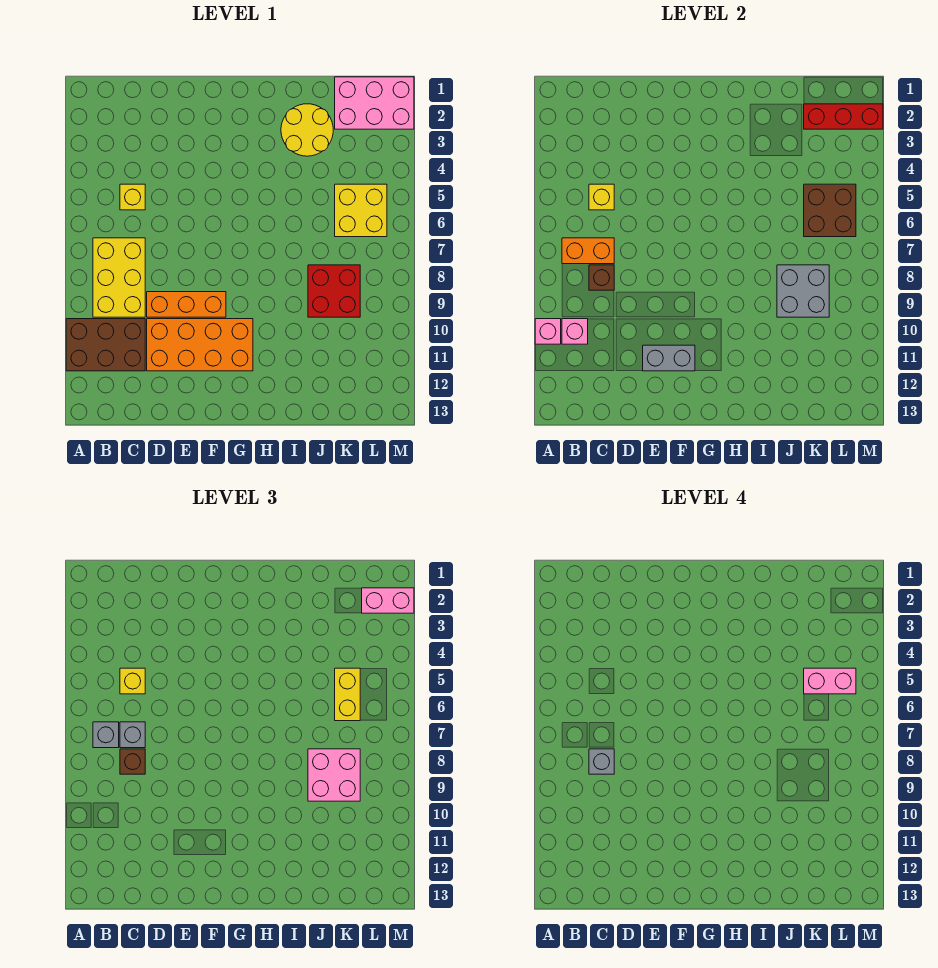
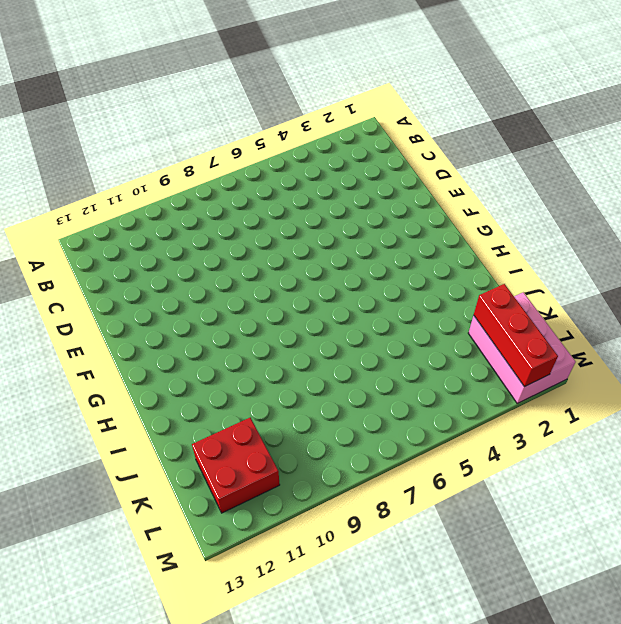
red 2x2 brick [192,418,280,513] -> red 2x2 brick moved to [308,265,360,317]
none -> brown 2x3 brick [66,319,145,371]
none -> yellow 2x3 brick [93,238,145,317]
none -> yellow 1x1 brick [120,184,145,210]

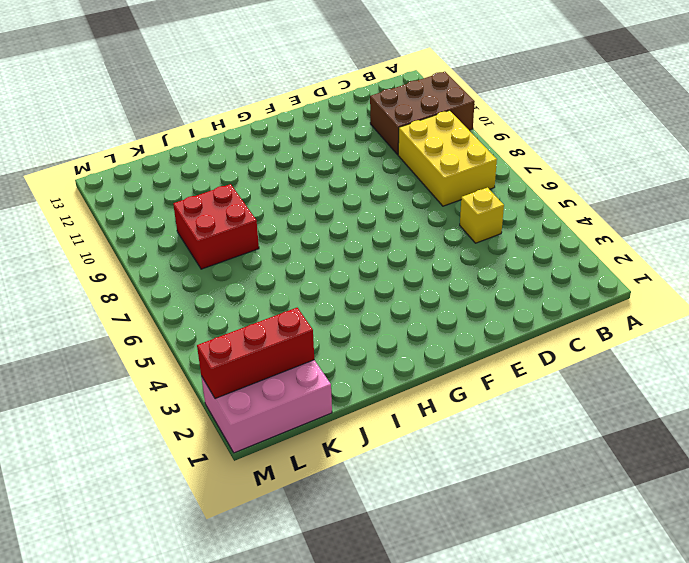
none -> orange 1x3 brick [147,292,226,317]
none -> orange 2x4 brick [147,319,253,371]
none -> yellow 2x2 round brick [281,104,333,156]

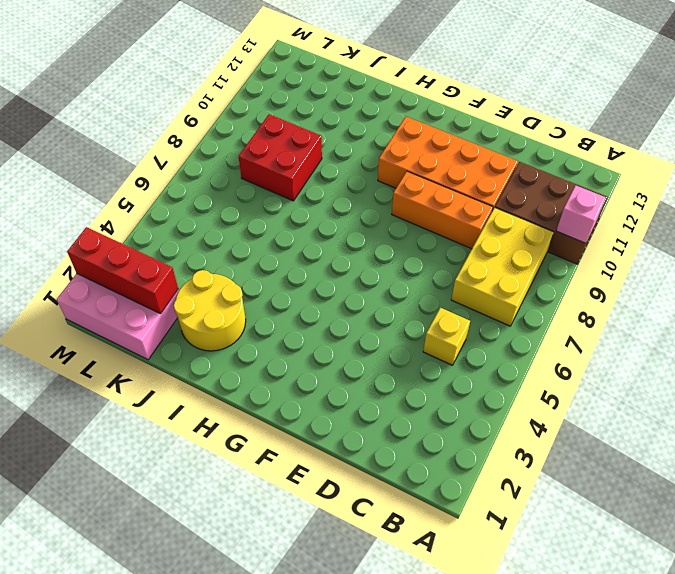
none -> yellow 2x2 brick [335,184,387,237]
none -> orange 1x2 brick [562,238,614,264]
none -> pink 1x1 brick [562,319,588,344]

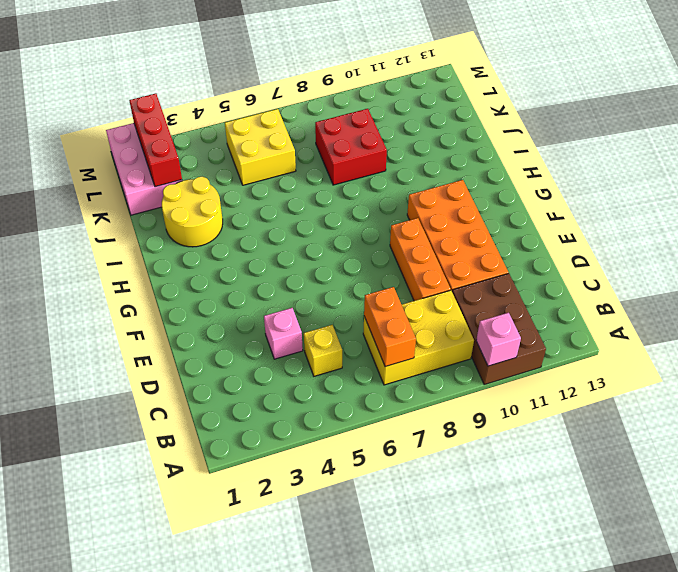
pink 1x1 brick [264,308,303,359] -> pink 1x1 brick moved to [562,319,588,344]
none -> yellow 1x1 brick [589,184,614,210]
none -> brown 1x1 brick [589,265,614,290]
none -> grey 1x2 brick [643,345,695,371]

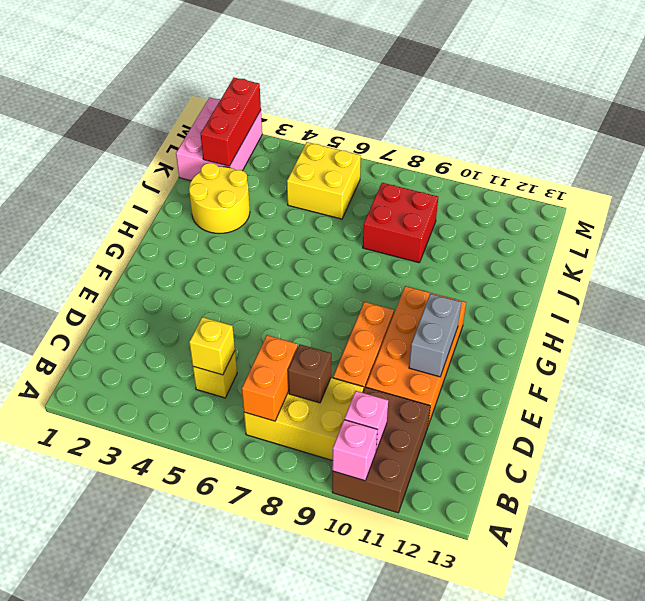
none -> grey 2x2 brick [777,265,829,317]
none -> brown 2x2 brick [804,184,856,237]
none -> grey 1x1 brick [93,722,119,748]

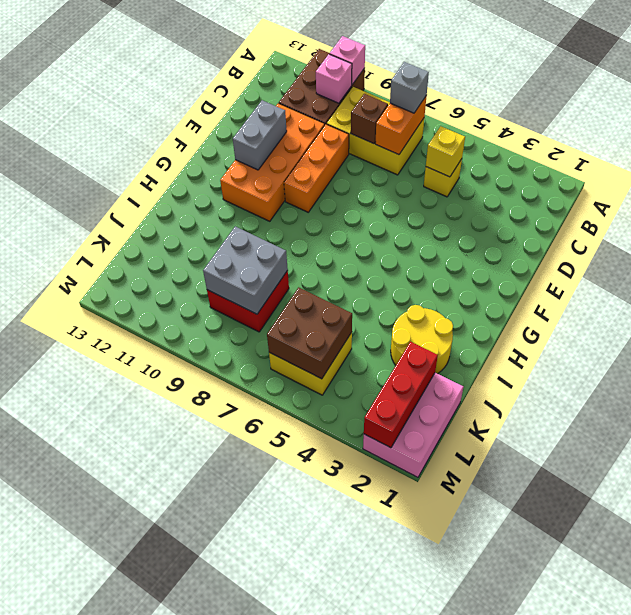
none -> yellow 1x1 brick [120,668,145,694]
none -> grey 1x1 brick [120,722,145,748]
none -> brown 1x1 brick [120,749,145,774]

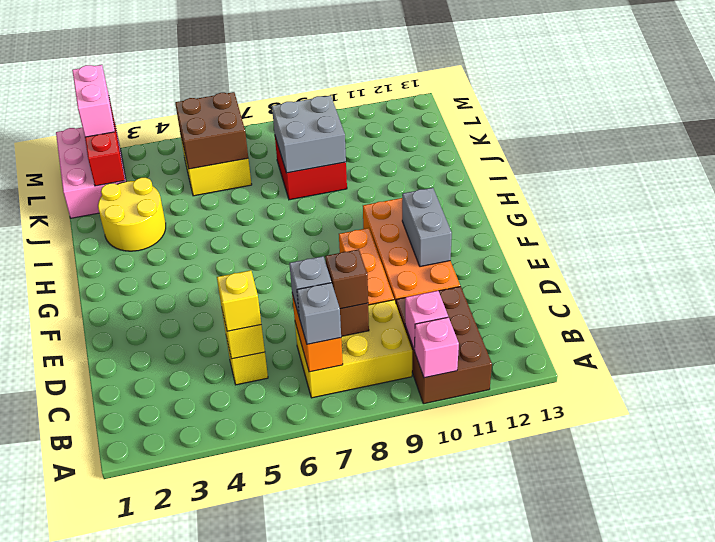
none -> pink 2x2 brick [308,749,360,801]
none -> yellow 1x2 brick [335,668,360,721]
none -> grey 1x1 brick [589,749,614,774]

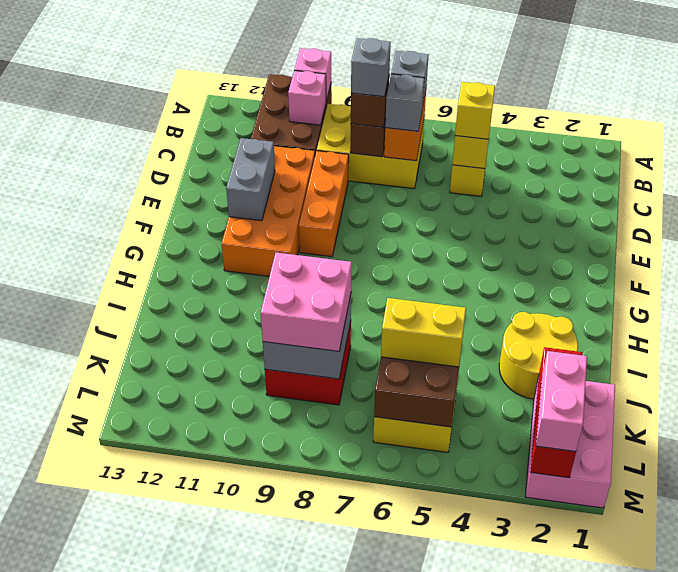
none -> pink 1x2 brick [804,668,856,694]

